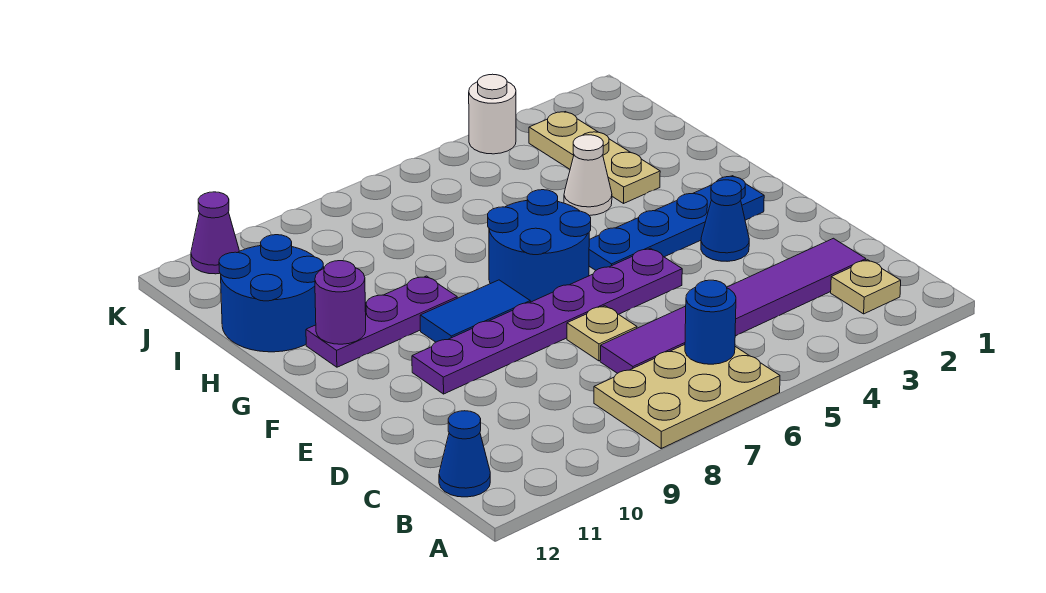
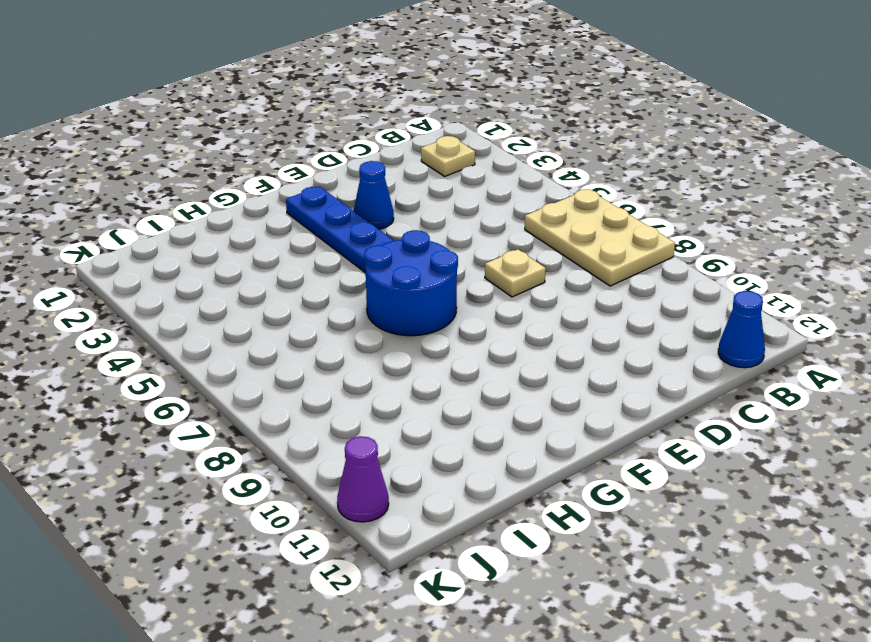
none -> purple 1x6 tile [600,238,866,373]
none -> purple 1x6 plate [412,248,682,394]
none -> blue 1x2 tile [420,280,530,342]

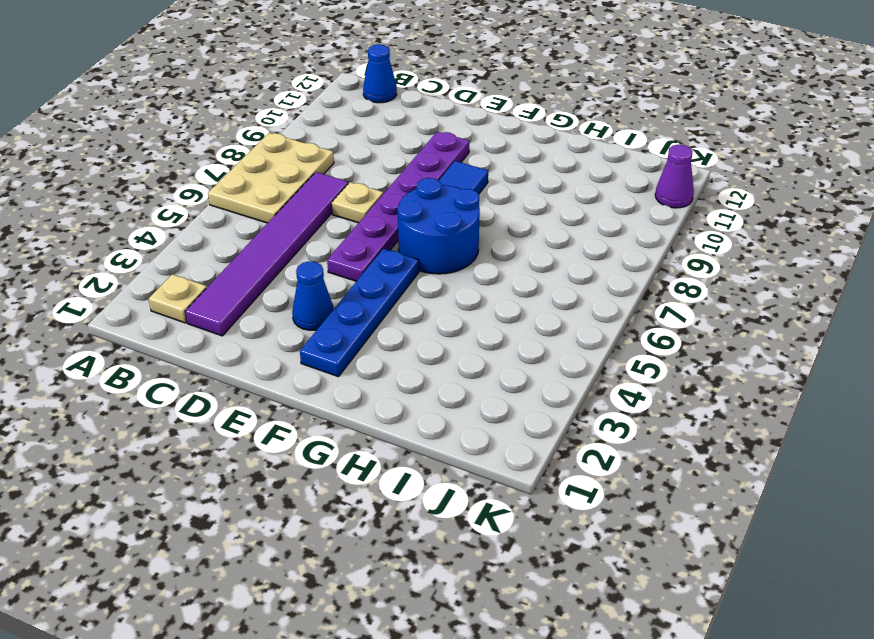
none -> purple 1x3 plate [306,276,457,367]
none -> tan 1x3 plate [529,112,660,203]
none -> white 1x1 cone [564,135,612,216]

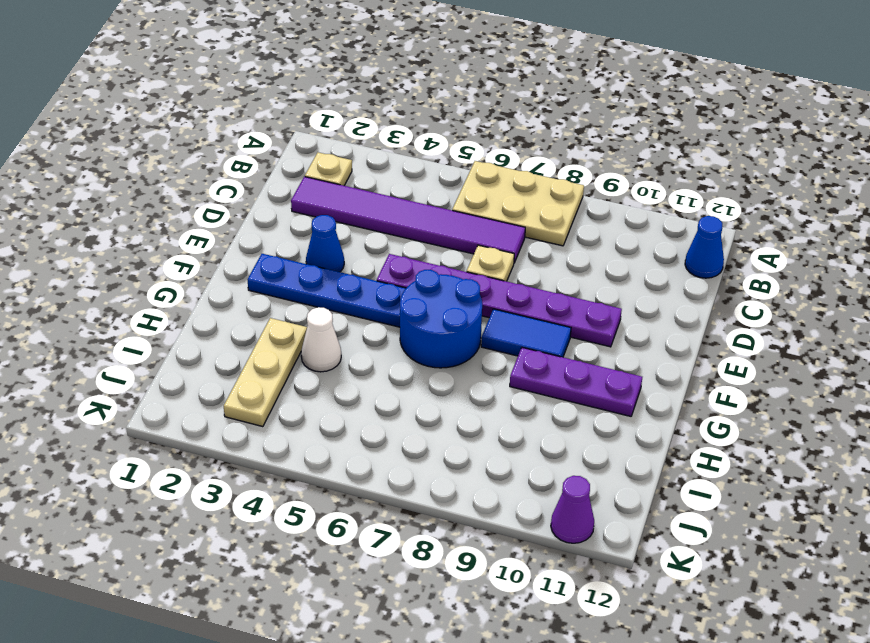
none -> blue 2x2 round brick [219,235,324,352]
none -> white 1x1 round brick [469,74,516,154]
none -> blue 1x1 round brick [685,280,736,364]

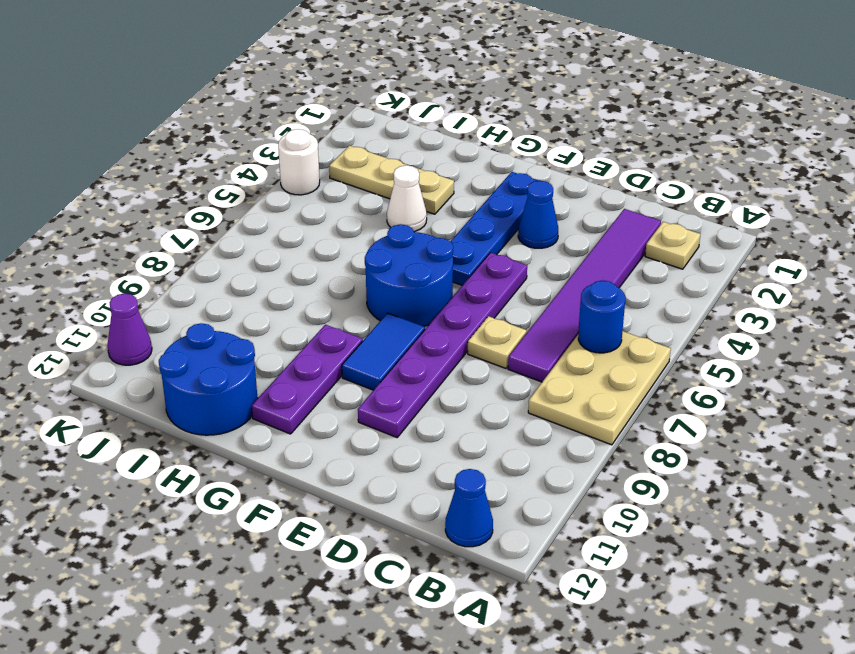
none -> purple 1x1 round brick [315,261,366,344]

